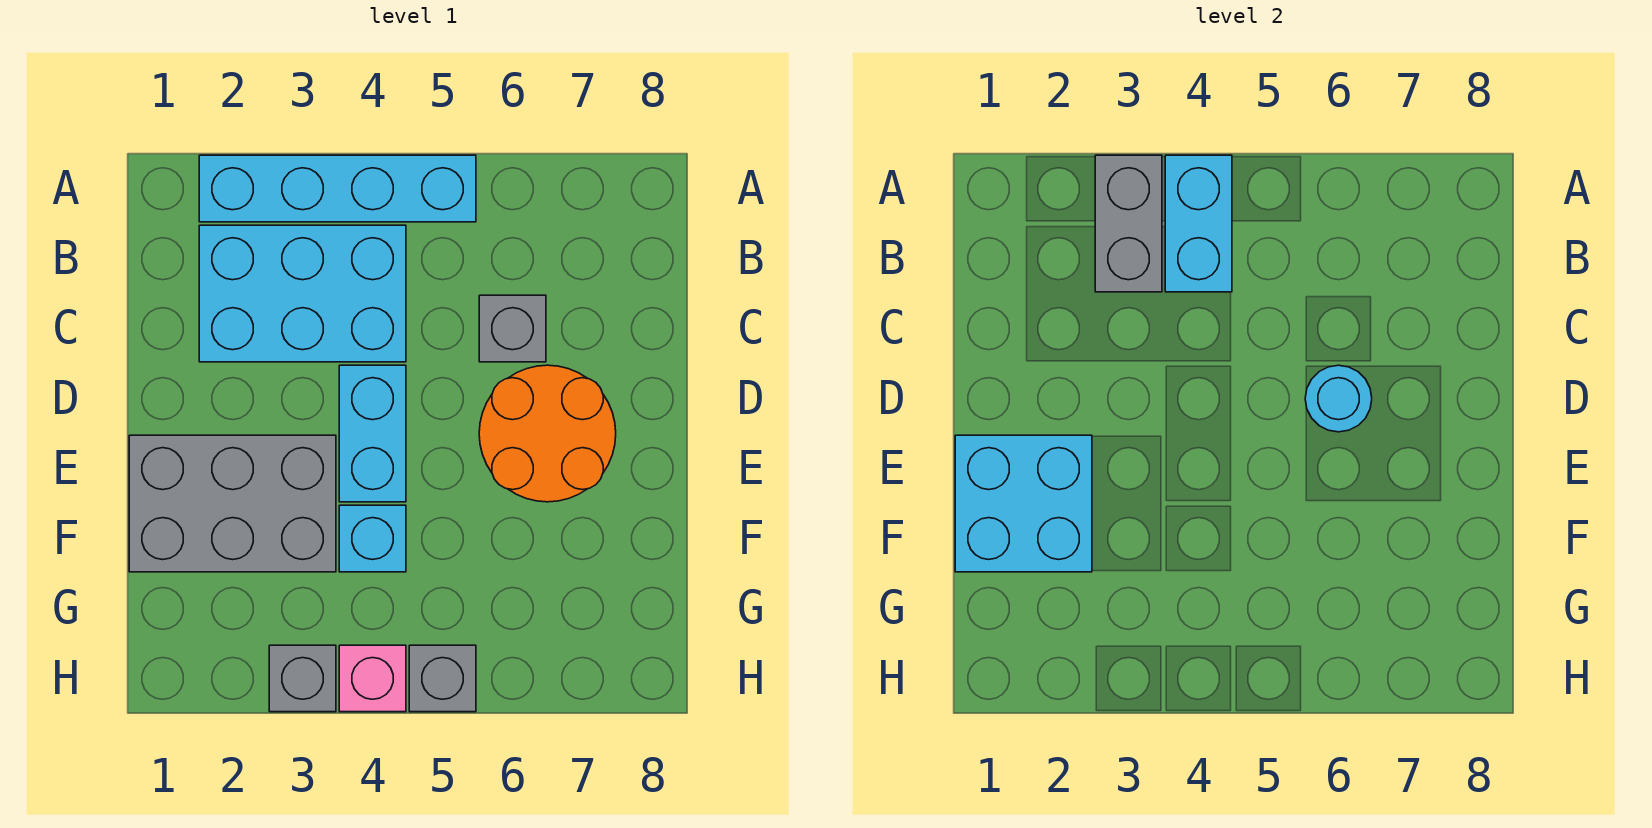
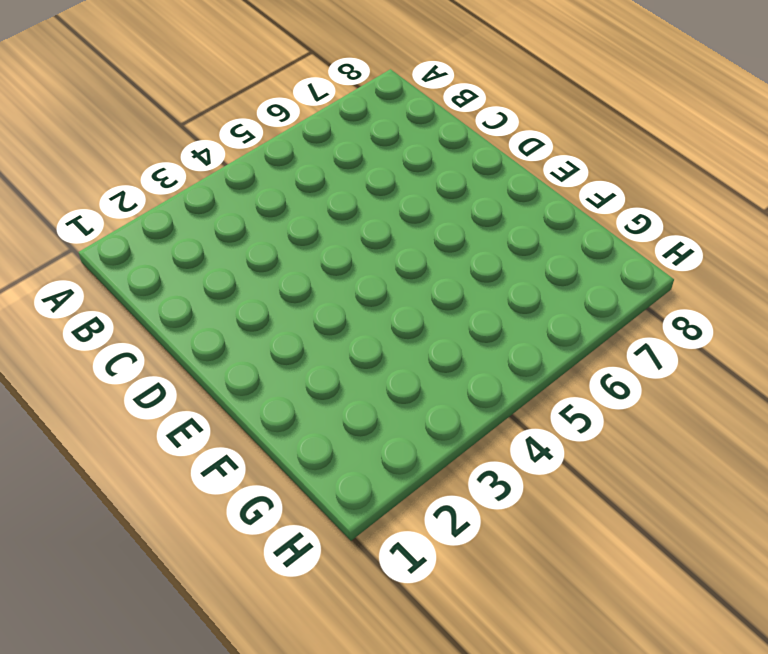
none -> cyan 1x4 brick [199,155,476,222]
none -> cyan 2x3 brick [199,225,406,362]
none -> grey 1x1 brick [479,295,546,362]

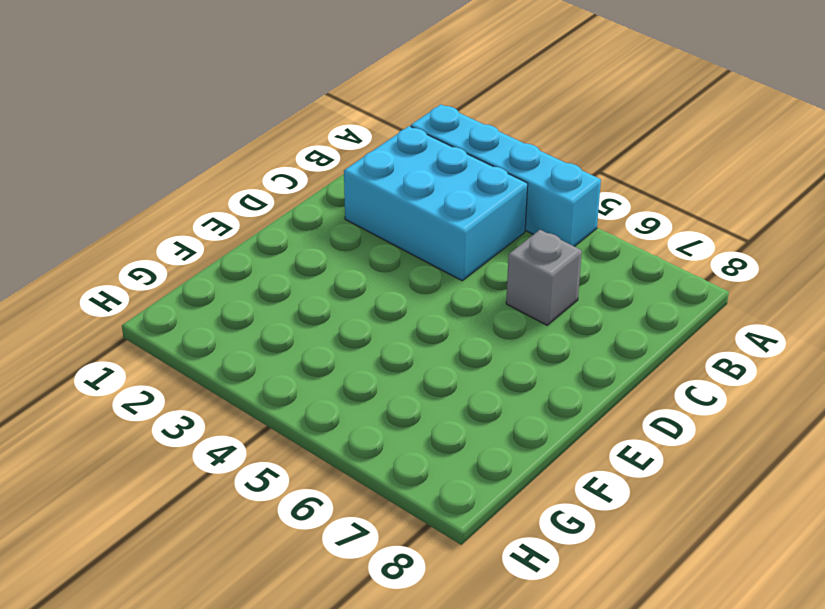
none -> cyan 1x2 brick [339,365,406,502]
none -> orange 2x2 round brick [479,365,616,502]
none -> grey 2x3 brick [129,435,336,572]

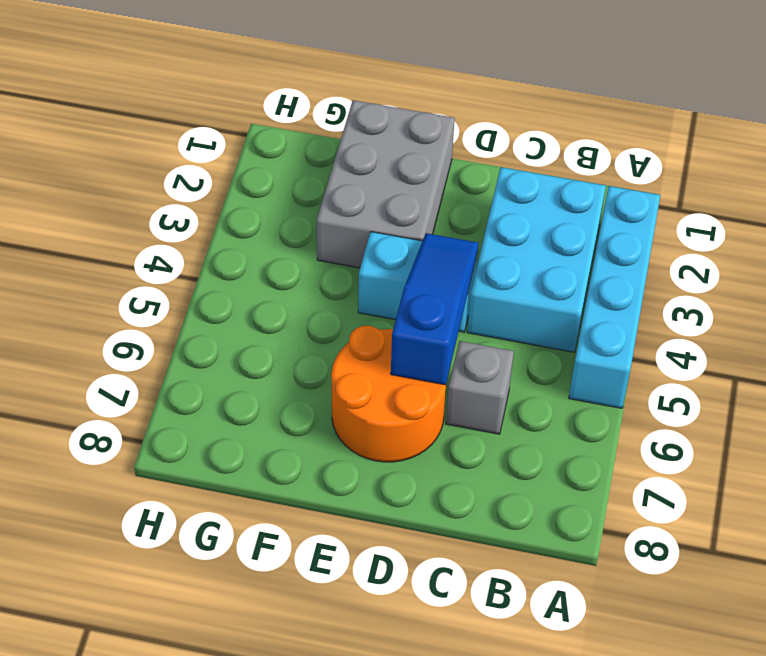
blue 1x3 slope [391,233,479,385] -> cyan 1x1 round brick [1305,365,1372,432]
none -> cyan 1x1 brick [339,505,406,572]
none -> grey 1x1 brick [269,645,336,712]
none -> pink 1x1 brick [339,645,406,712]

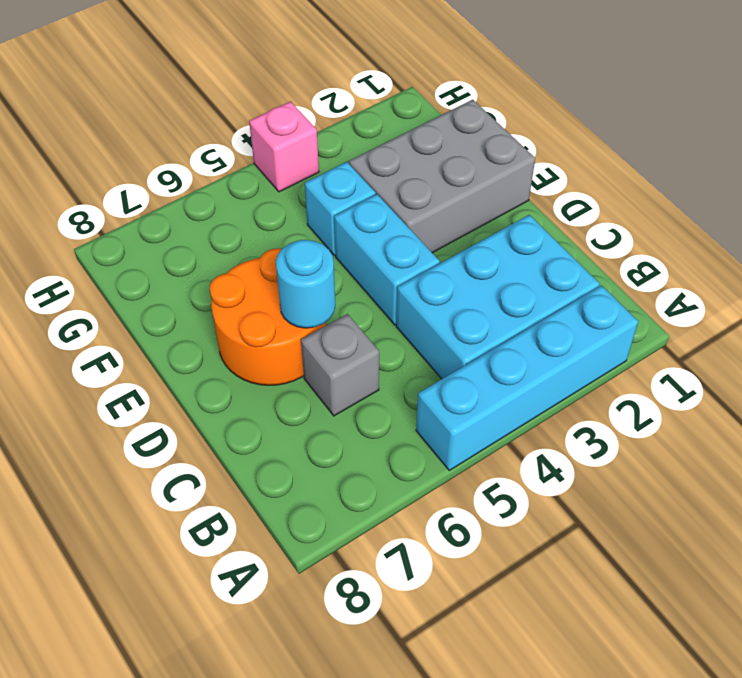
none -> grey 1x1 brick [269,645,336,712]
none -> grey 1x1 brick [409,645,476,712]
none -> grey 1x2 brick [1095,155,1162,292]

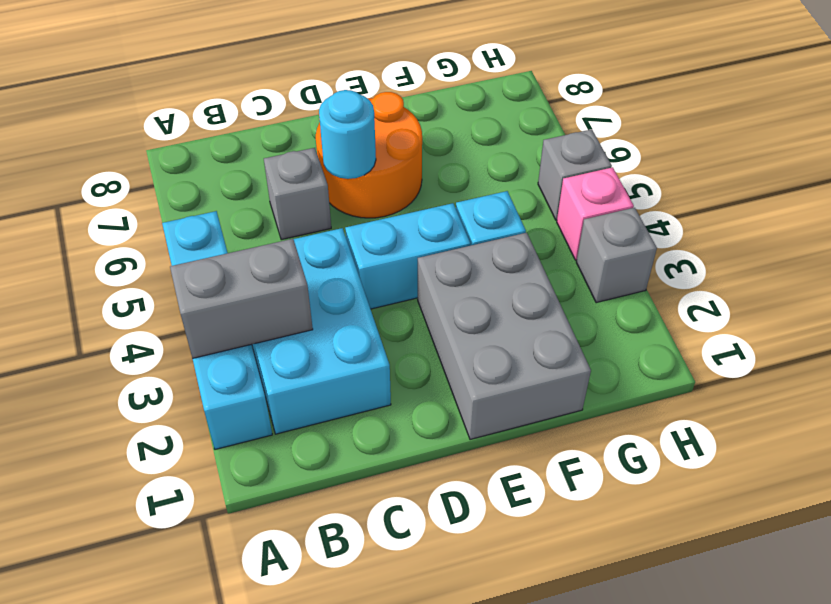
none -> cyan 1x2 brick [1165,155,1232,292]
none -> cyan 2x2 brick [955,435,1092,572]

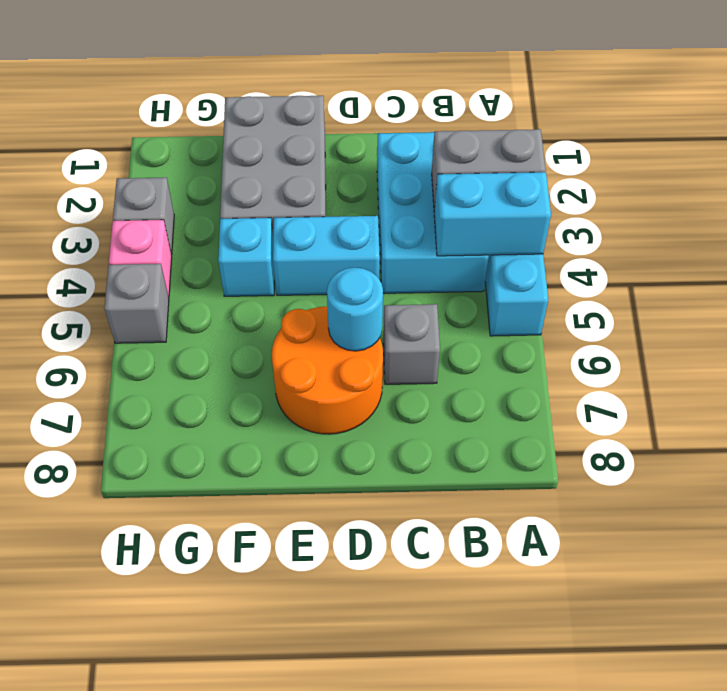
none -> cyan 2x2 brick [955,435,1092,572]

